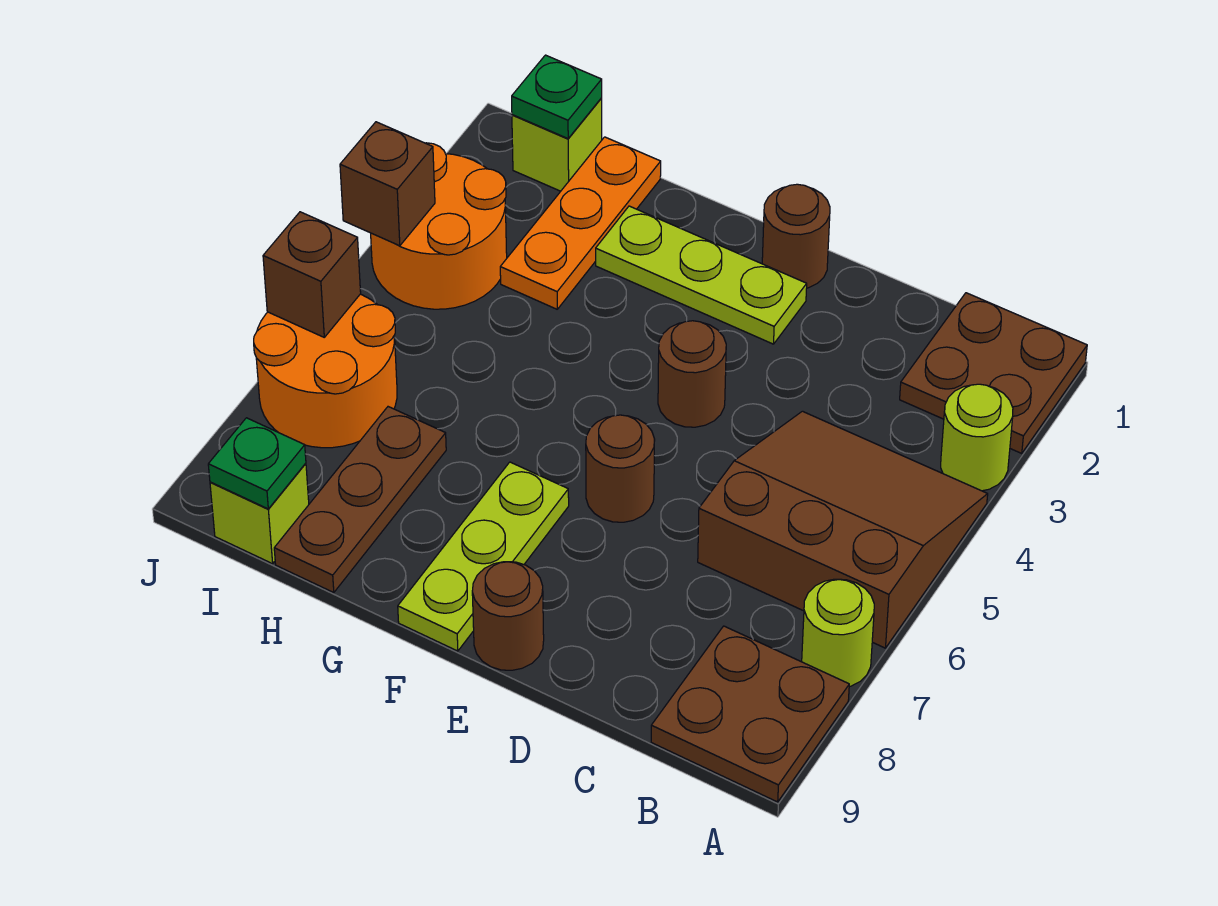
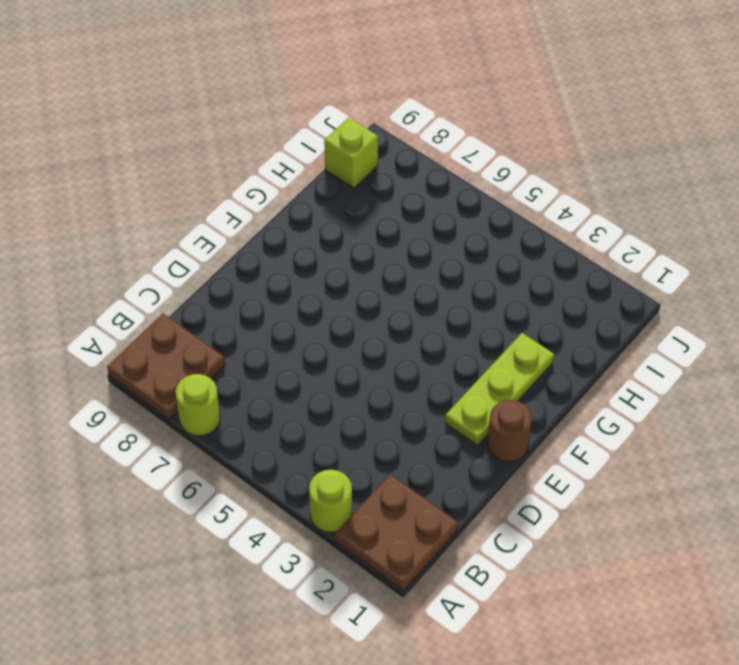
none -> brown 3x3 slope [698,411,988,648]
none -> brown 1x1 round brick [658,321,726,427]
none -> brown 1x1 round brick [586,415,655,522]

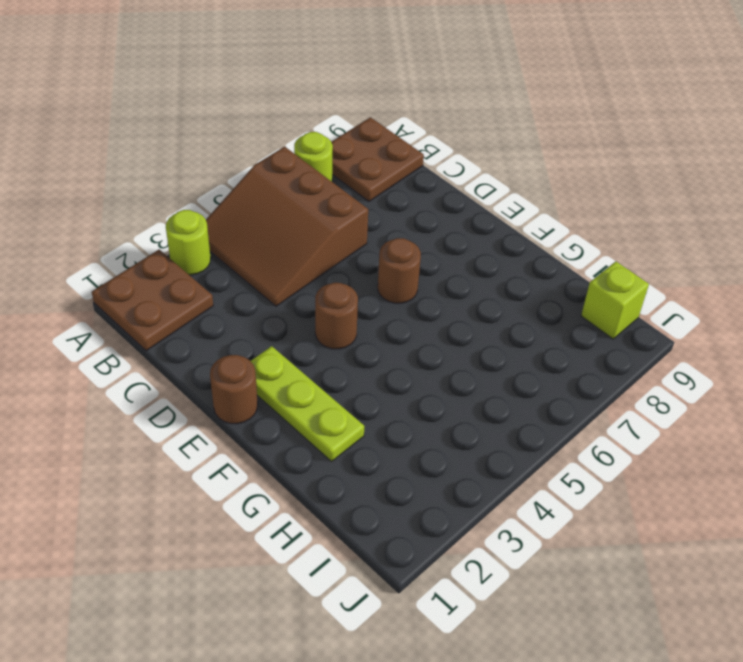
none -> brown 1x1 round brick [472,562,544,670]
none -> lime 1x3 plate [398,462,569,651]
none -> orange 1x3 plate [500,137,661,309]

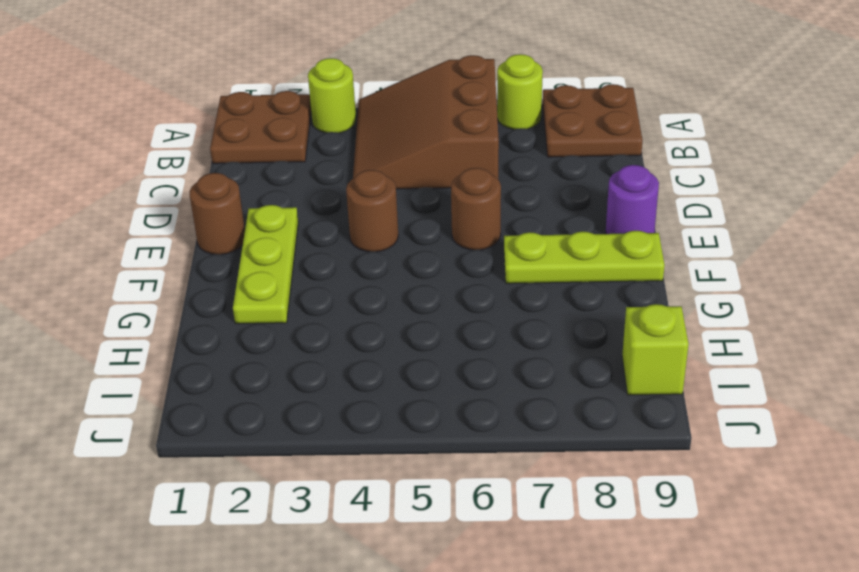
purple 1x1 round brick [606,165,659,234] -> brown 1x1 round brick [472,562,544,670]
none -> orange 1x3 plate [500,137,661,309]
none -> brown 1x3 plate [274,407,446,593]
none -> lime 1x1 brick [512,98,602,191]

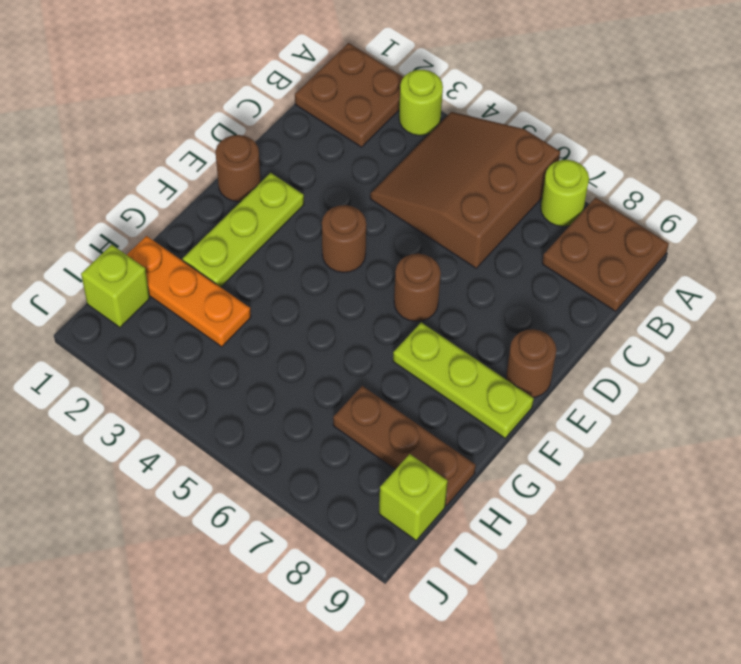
none -> orange 2x2 round brick [371,143,507,309]
none -> orange 2x2 round brick [254,294,397,448]
none -> green 1x1 plate [512,55,602,138]

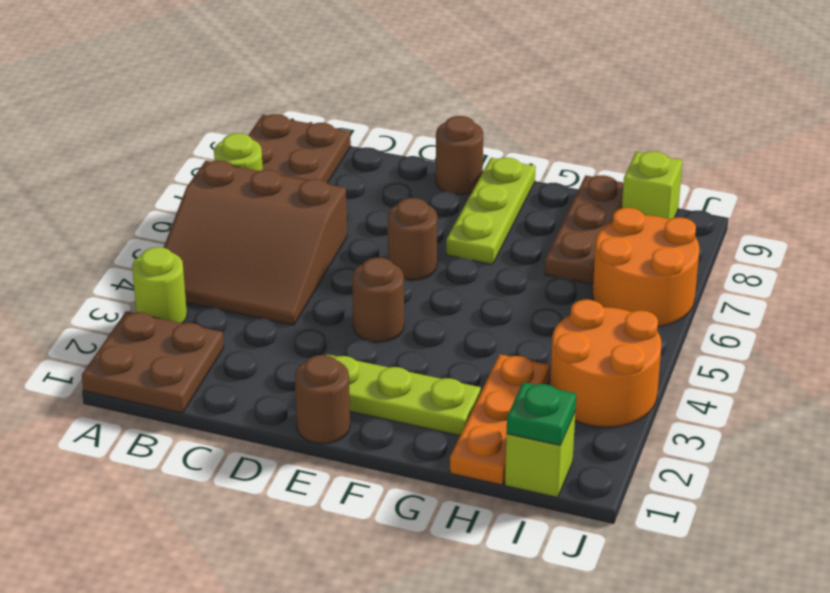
none -> green 1x1 plate [208,418,306,509]
none -> brown 1x1 brick [340,122,435,246]
none -> brown 1x1 brick [263,212,361,337]

